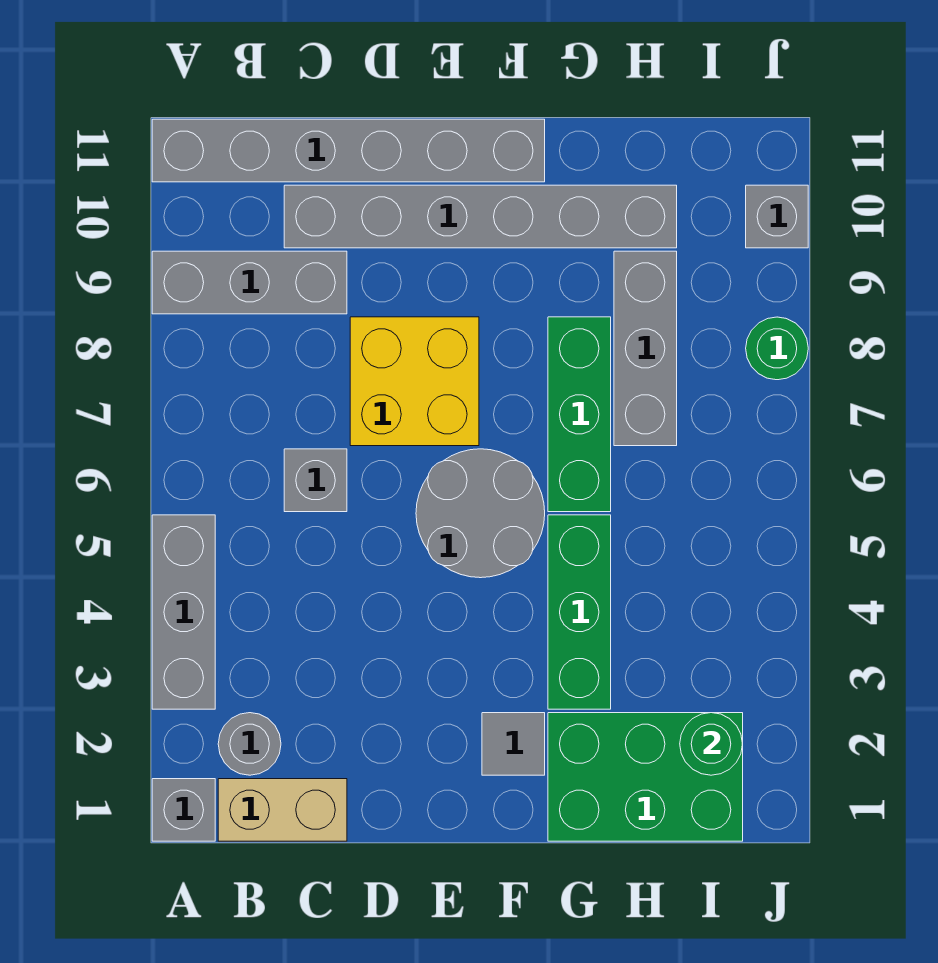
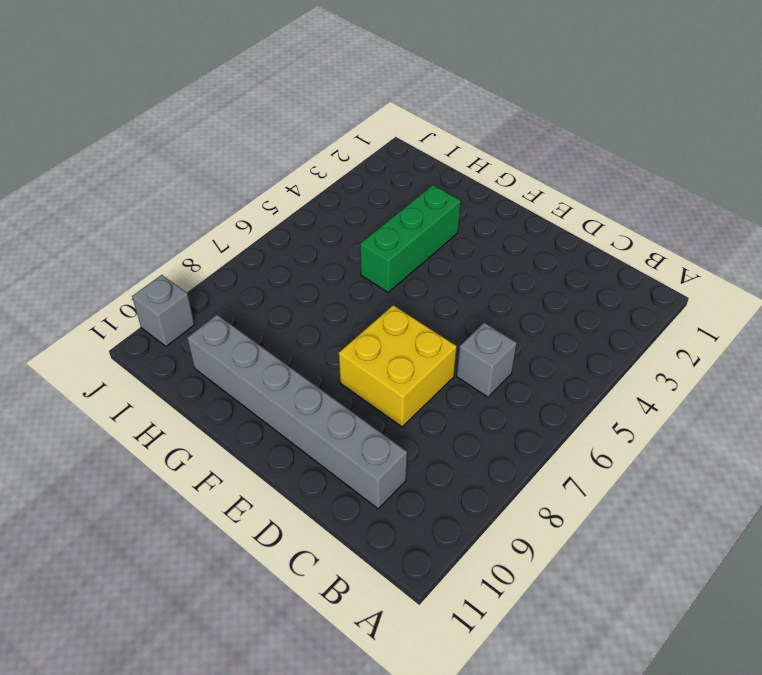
none -> grey 1x1 brick [152,779,215,841]
none -> grey 1x3 brick [152,515,215,709]
none -> grey 1x3 brick [152,251,347,314]

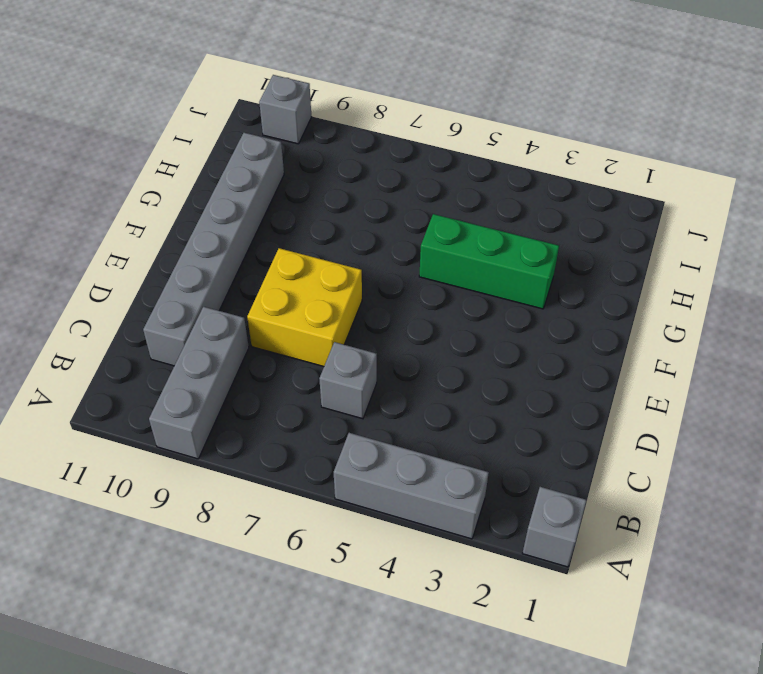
none -> grey 1x6 brick [152,119,545,182]
none -> tan 1x2 brick [218,779,347,841]
none -> grey 1x1 round brick [218,713,281,775]

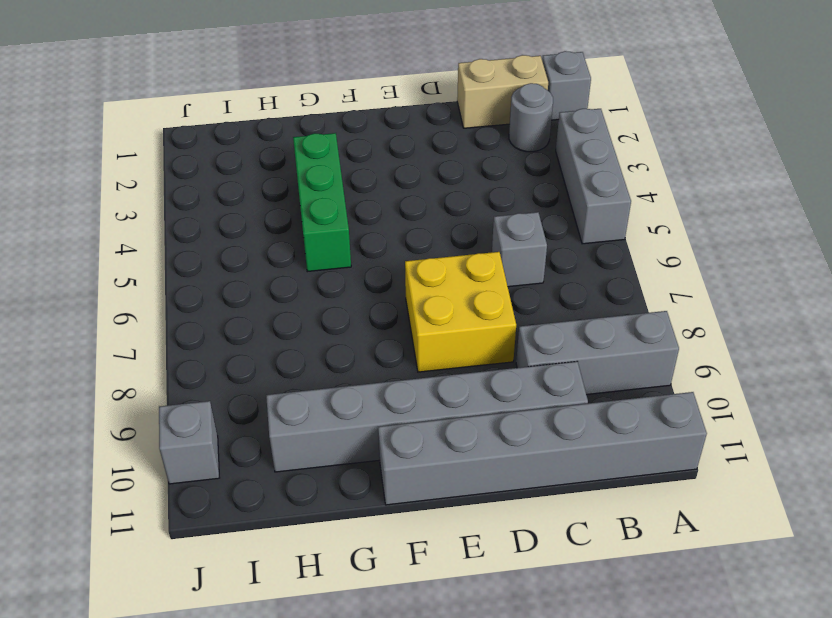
none -> grey 2x2 round brick [416,449,545,578]
none -> grey 1x1 tile [482,713,545,775]
none -> green 2x3 brick [548,713,743,841]

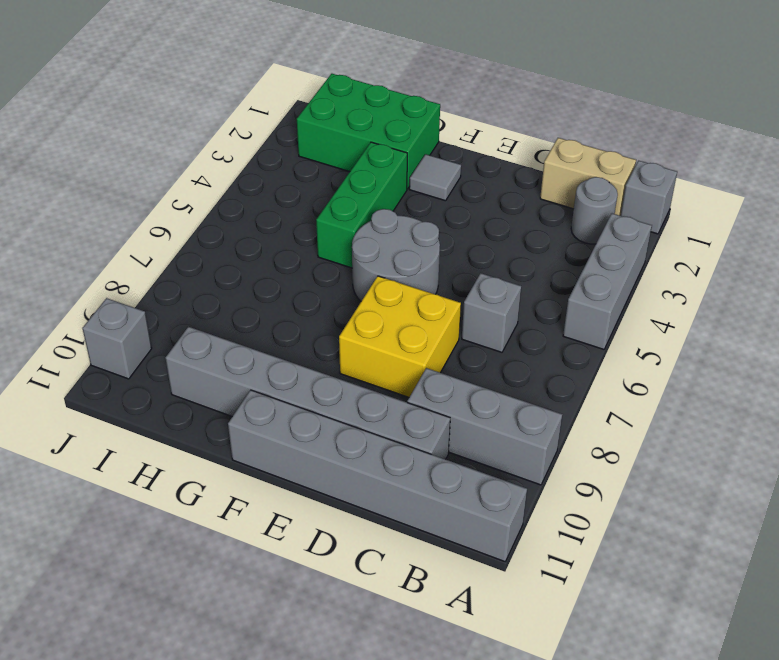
none -> green 1x3 brick [548,317,611,512]
none -> grey 1x3 brick [614,251,677,446]
none -> green 1x1 round brick [746,317,808,380]

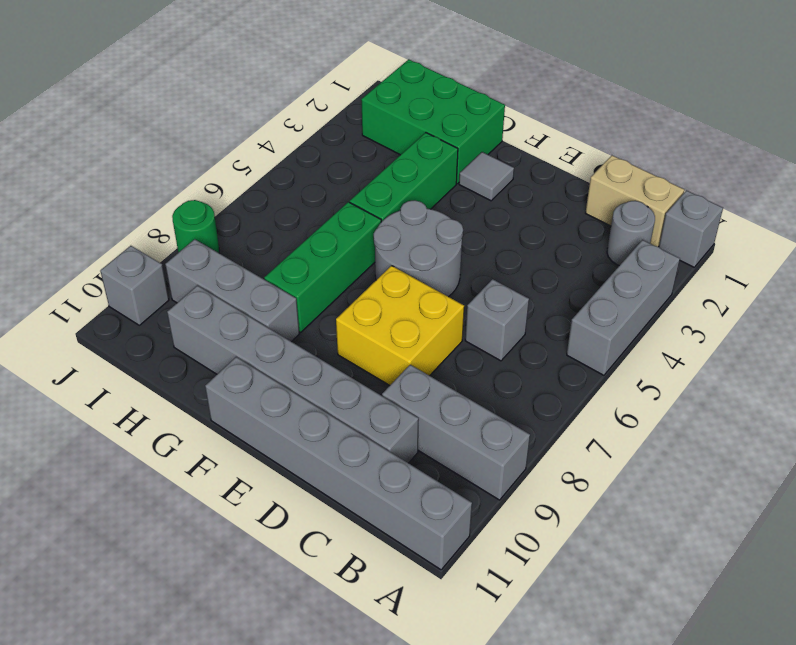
grey 1x3 brick [165,239,299,342] -> grey 1x3 brick turned to [614,251,677,446]
none -> green 1x1 round brick [680,713,742,775]

